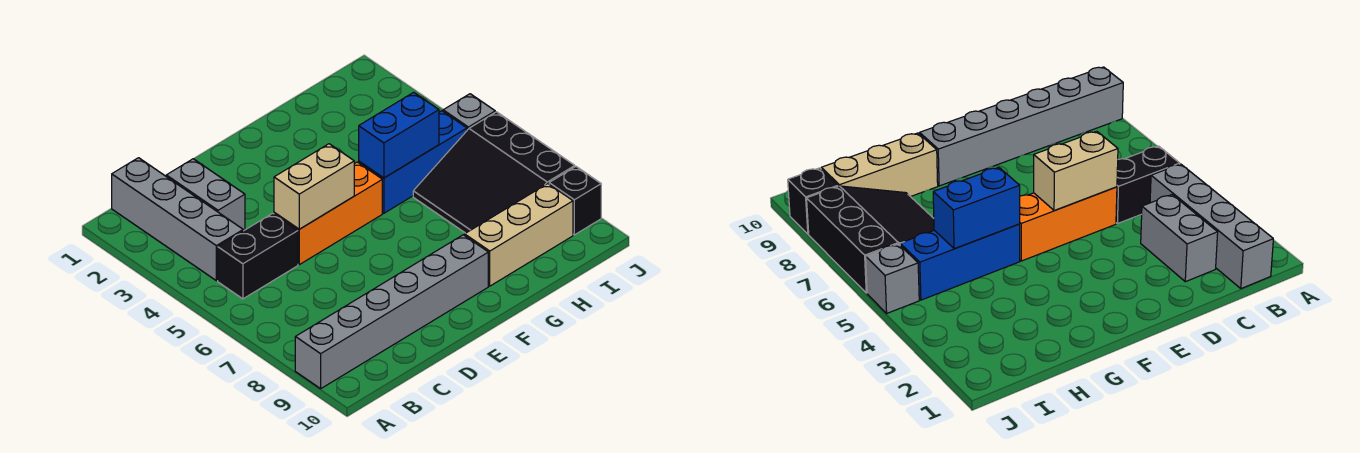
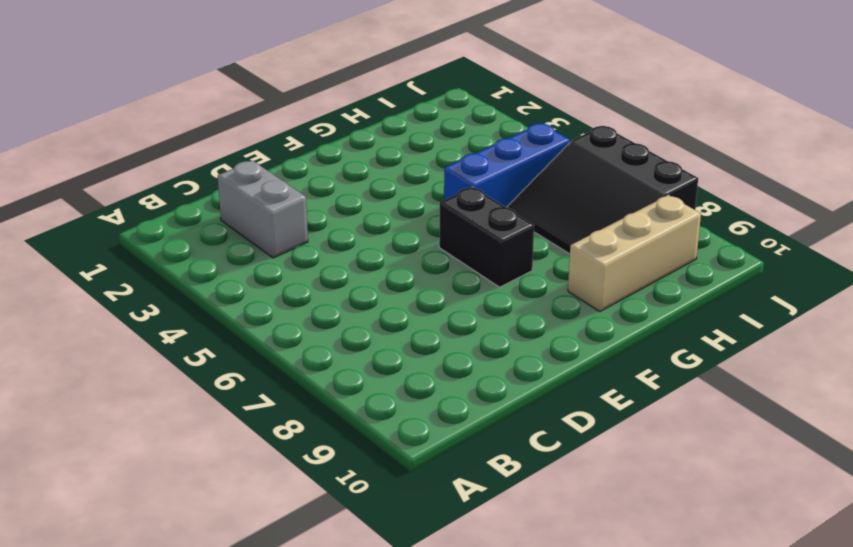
black 1x2 brick [439,187,534,287] -> black 1x2 brick turned to [218,213,298,299]
none -> grey 1x6 brick [295,235,488,389]
none -> grey 1x4 brick [112,158,243,281]
none -> orange 1x3 brick [274,162,382,265]

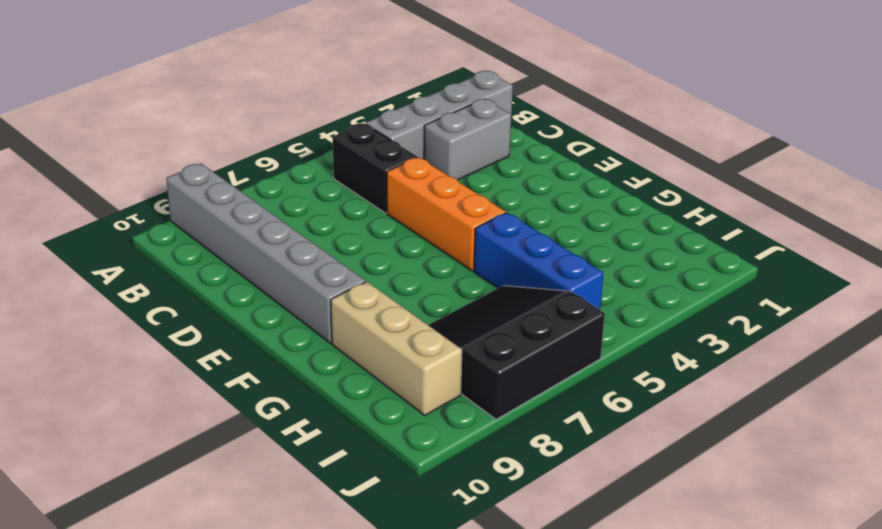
none -> grey 1x1 brick [443,94,495,130]
none -> black 1x1 brick [549,167,601,235]
none -> tan 1x2 brick [274,144,354,229]

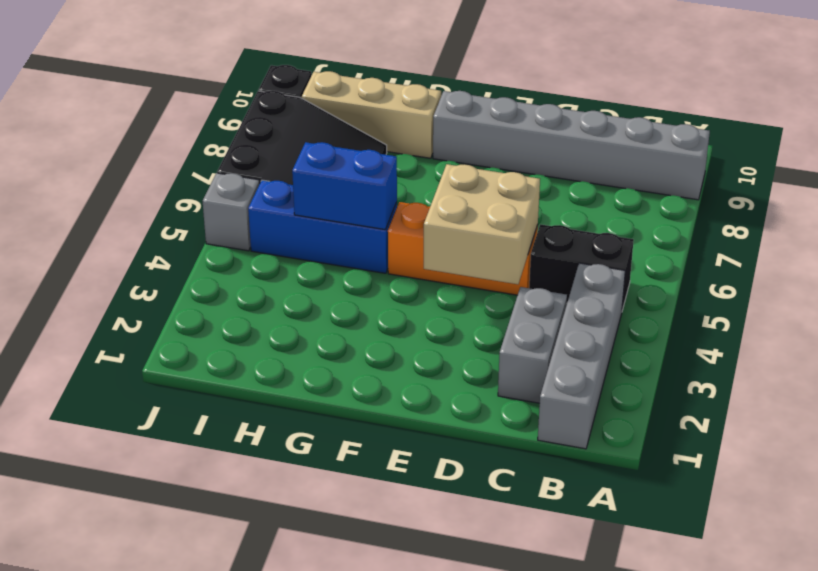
tan 2x2 brick [424,164,540,284] -> tan 1x2 brick [274,144,354,229]

